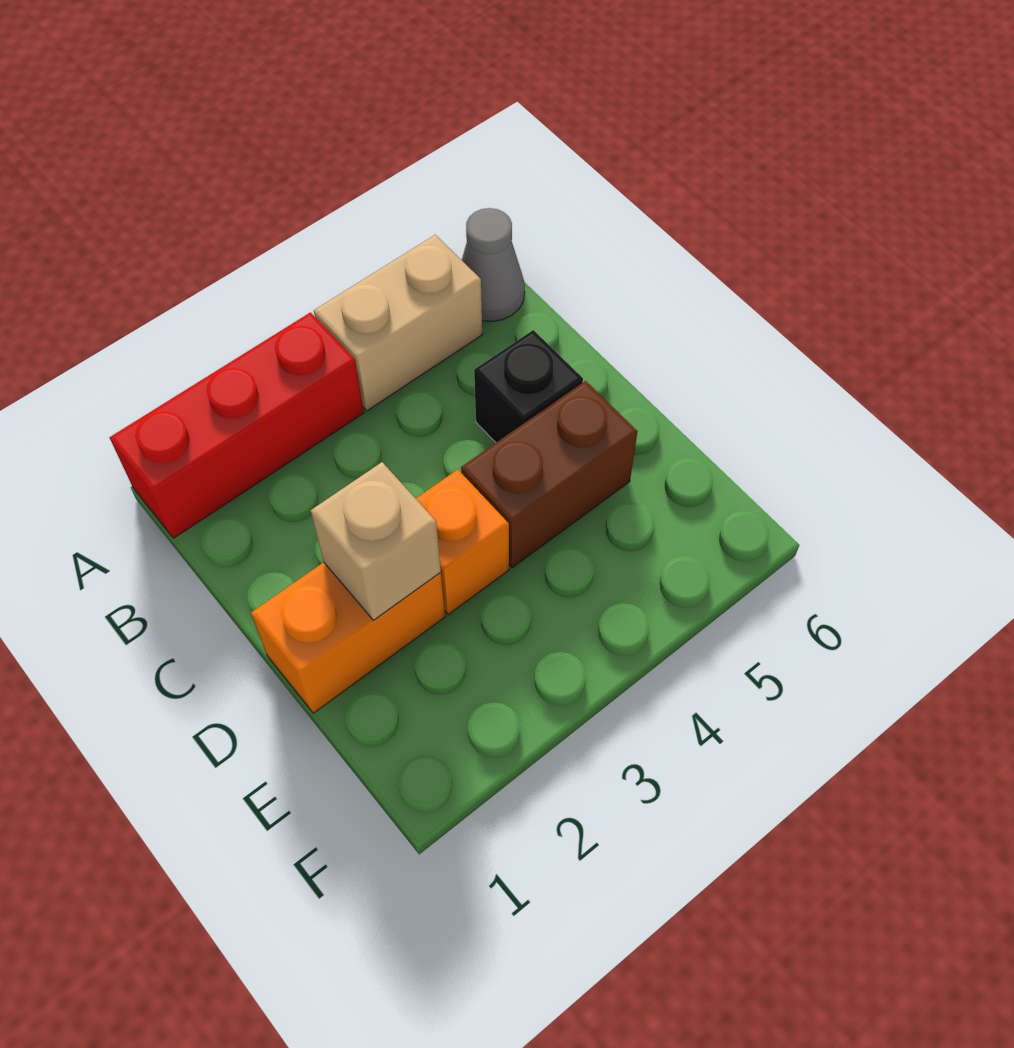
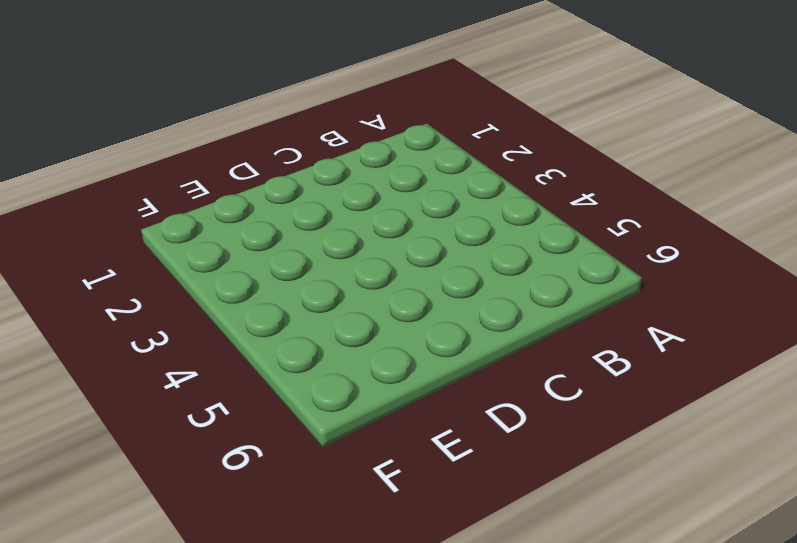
none -> red 1x3 brick [110,312,364,538]
none -> tan 1x2 brick [314,235,482,411]

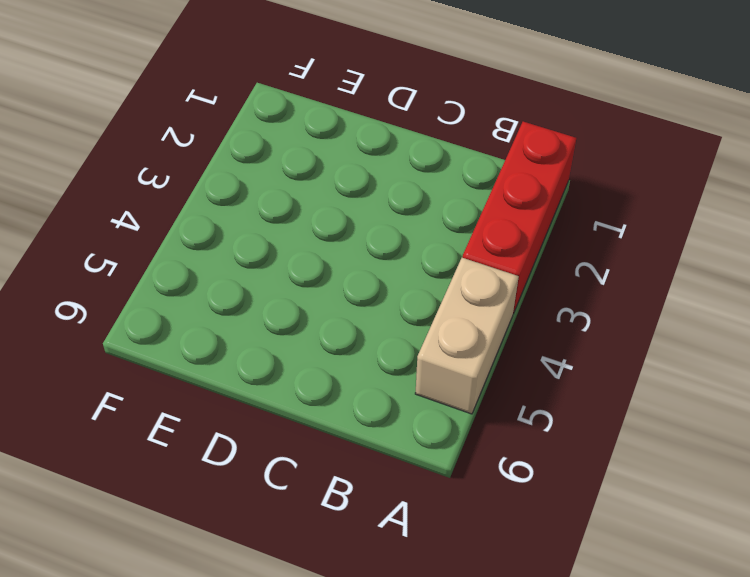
none -> grey 1x1 cone [462,208,525,322]
none -> black 1x1 brick [474,330,583,442]

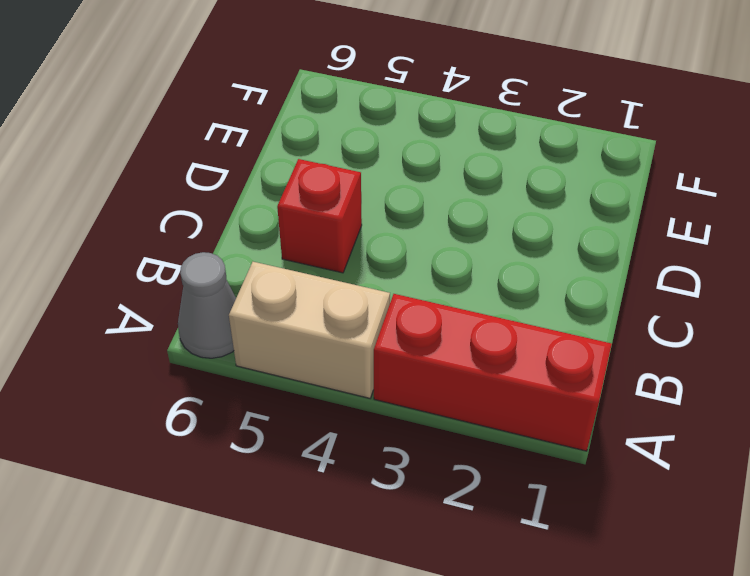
red 1x1 brick [277,159,362,273] -> black 1x1 brick [474,330,583,442]
none -> orange 1x2 brick [251,562,445,713]
none -> orange 1x1 brick [416,469,509,615]

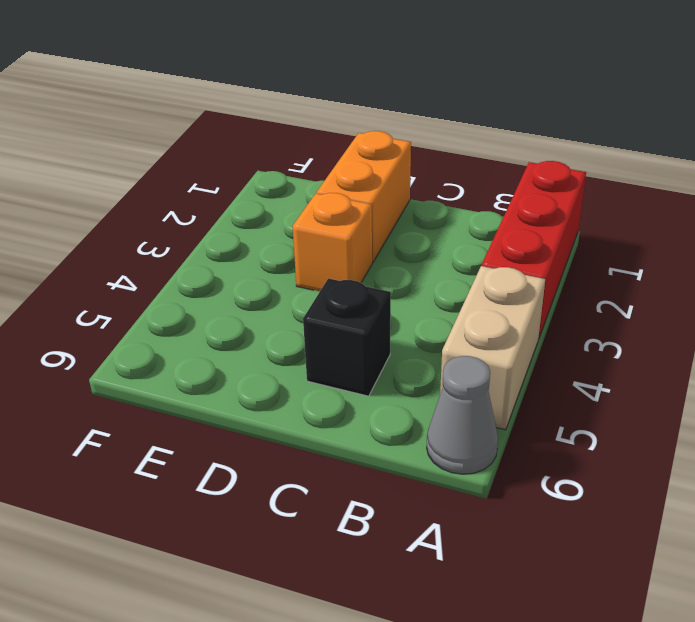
none -> brown 1x2 brick [461,381,637,568]
none -> tan 1x1 brick [311,462,441,620]

